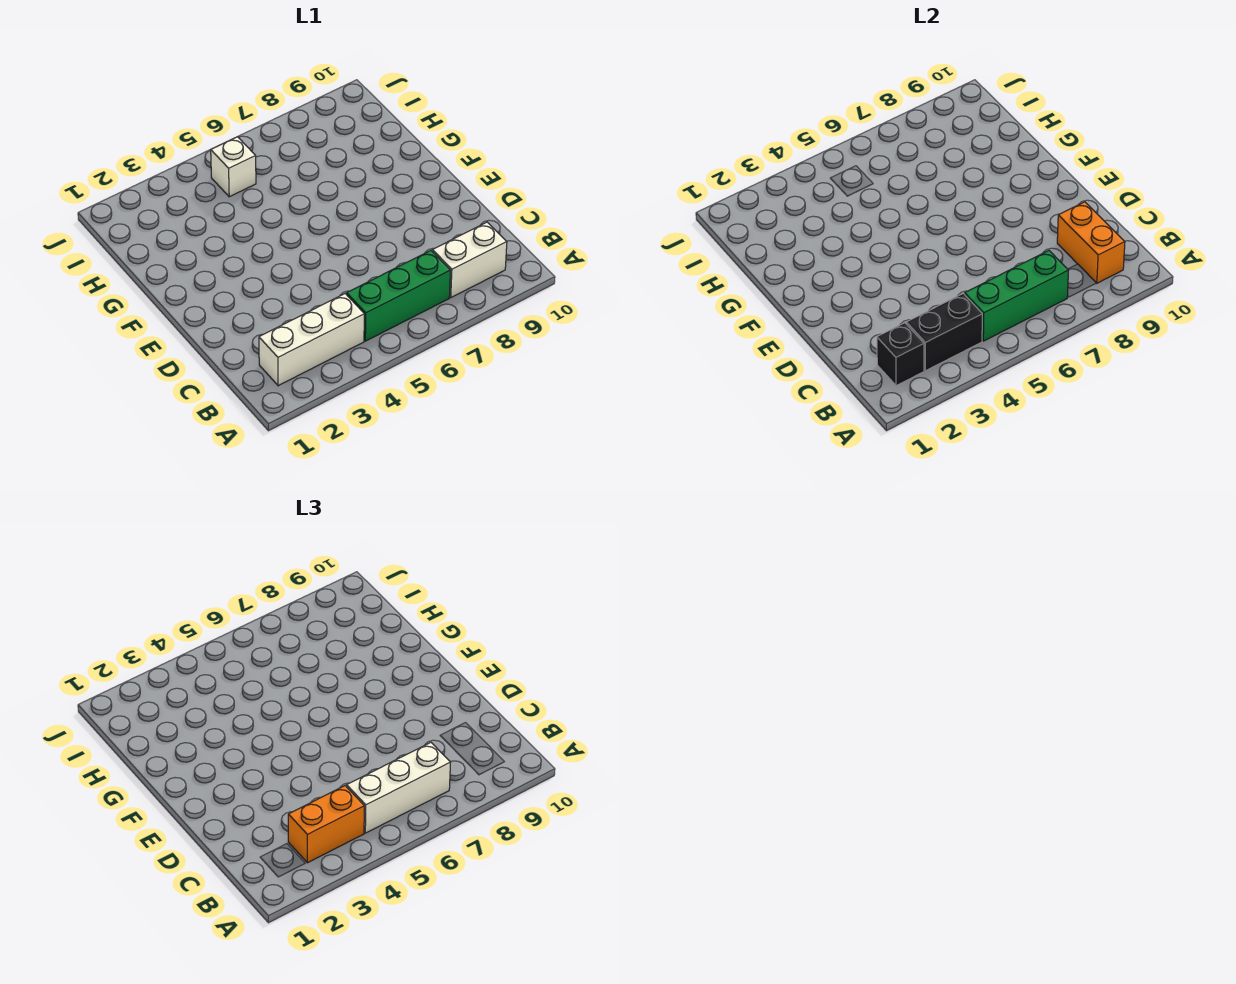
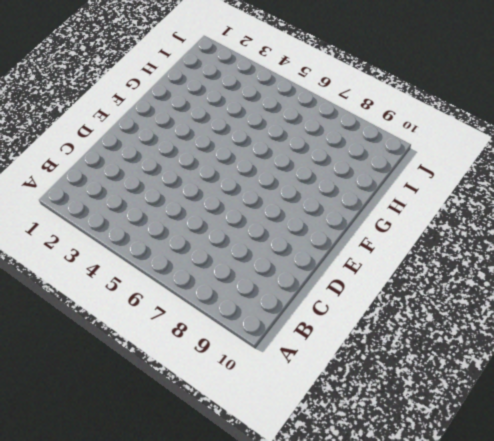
none -> white 1x3 brick [259,294,364,386]
none -> green 1x3 brick [347,251,451,341]

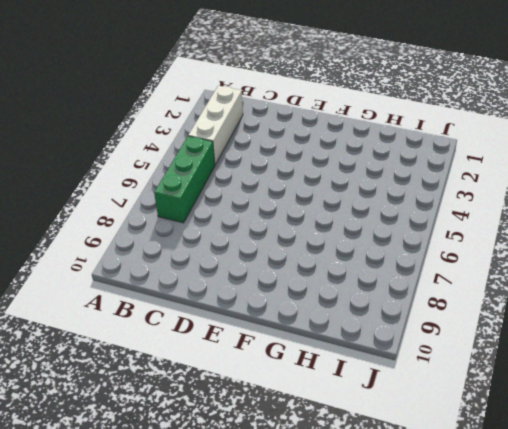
none -> white 1x2 brick [432,222,507,297]
none -> white 1x1 brick [211,137,256,197]

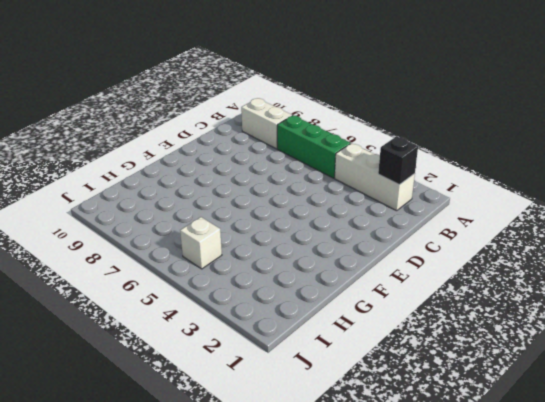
none -> black 1x2 brick [906,294,982,371]
none -> green 1x3 brick [965,251,1069,341]

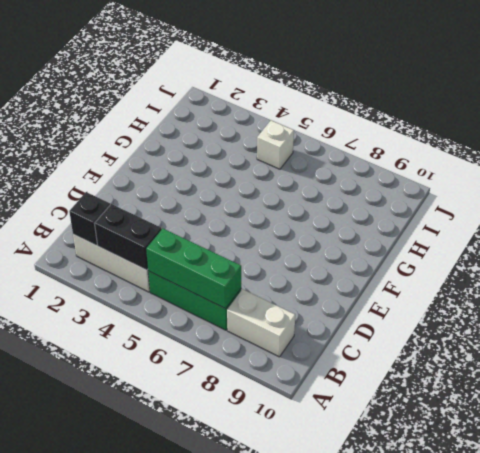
none -> orange 1x2 brick [1057,202,1125,283]
none -> orange 1x2 brick [288,786,364,863]

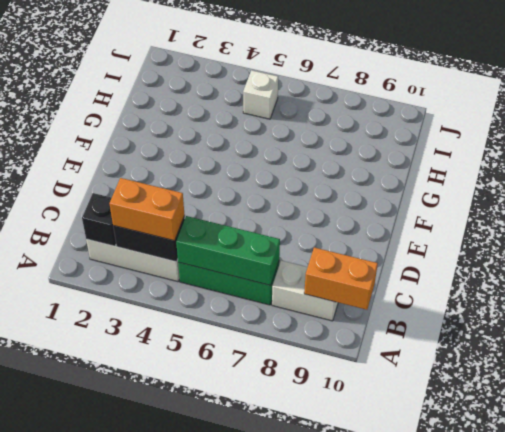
orange 1x2 brick [304,247,378,310] -> orange 1x2 brick turned to [1057,202,1125,283]
none -> white 1x3 brick [347,743,451,833]

